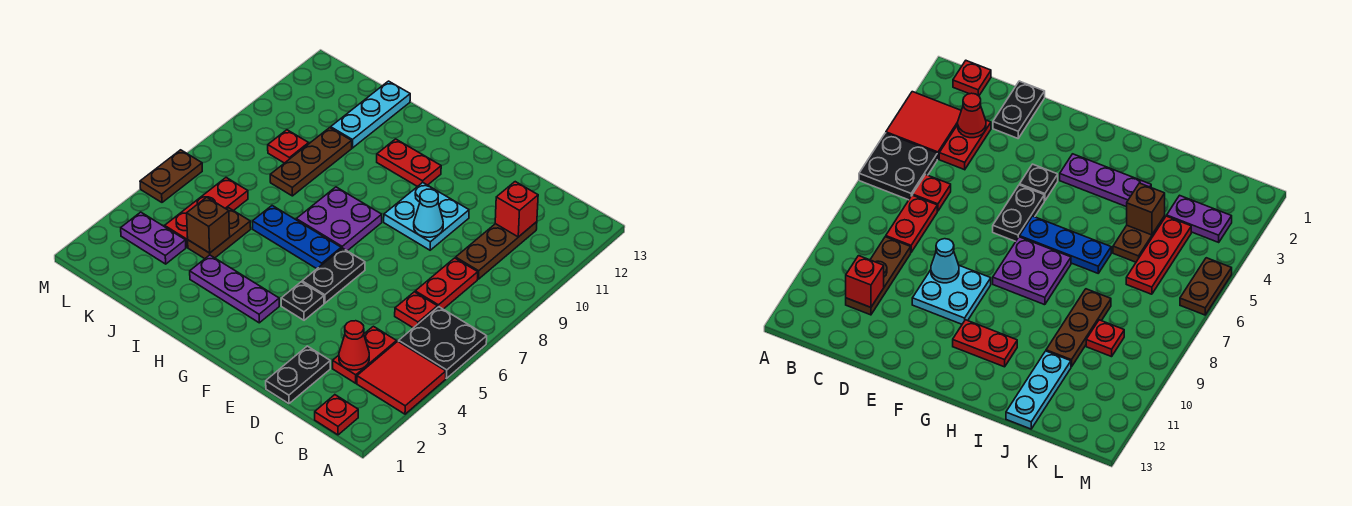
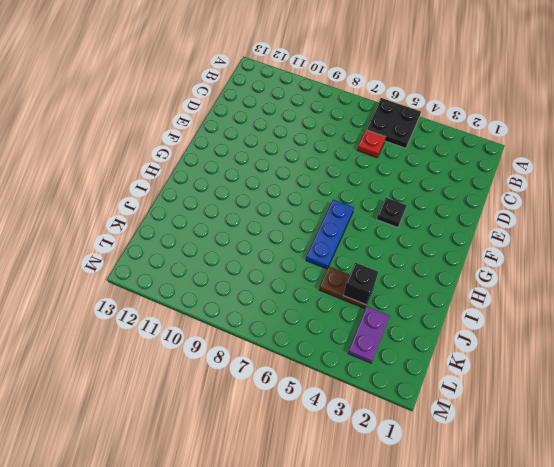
black 1x1 brick [344,263,378,305] -> brown 1x1 brick [187,197,230,253]
none -> red 2x2 tile [357,341,446,414]
none -> red 1x1 plate [315,395,358,435]
none -> red 1x2 plate [333,326,397,383]

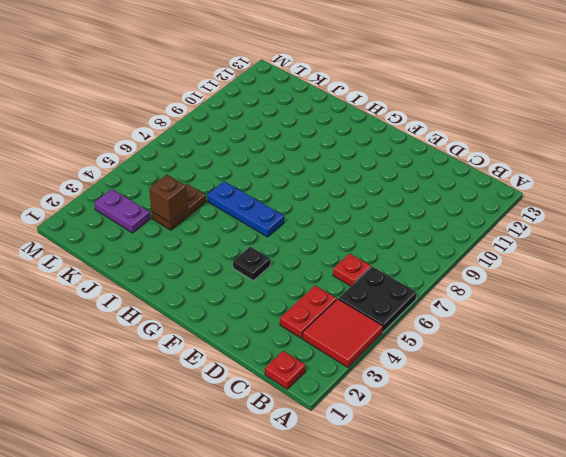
none -> red 1x2 plate [415,258,478,309]
none -> brown 1x3 plate [456,222,537,279]
none -> black 1x2 plate [266,346,330,404]

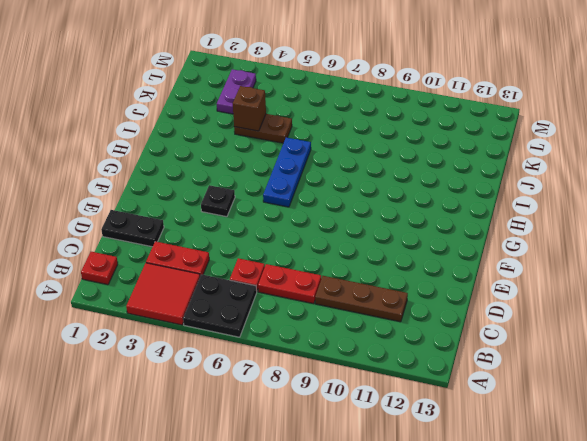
none -> cyan 2x2 plate [384,182,469,250]
none -> black 1x2 plate [302,248,365,303]
none -> purple 1x3 plate [190,255,279,323]

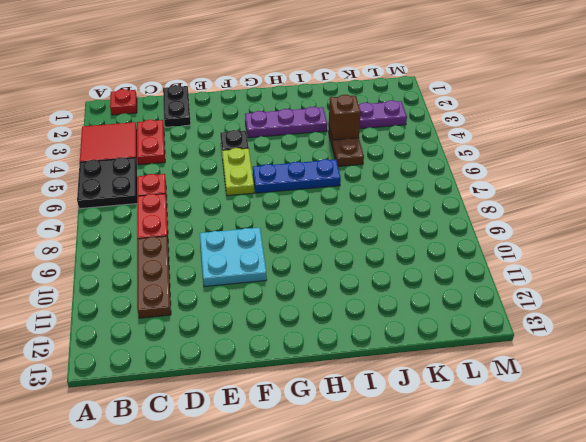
lime 1x2 plate [222,148,254,196] -> black 1x2 plate [302,248,365,303]
none -> purple 2x2 plate [296,187,382,251]
none -> red 1x2 plate [377,139,441,187]
none -> brown 1x3 plate [270,128,352,196]

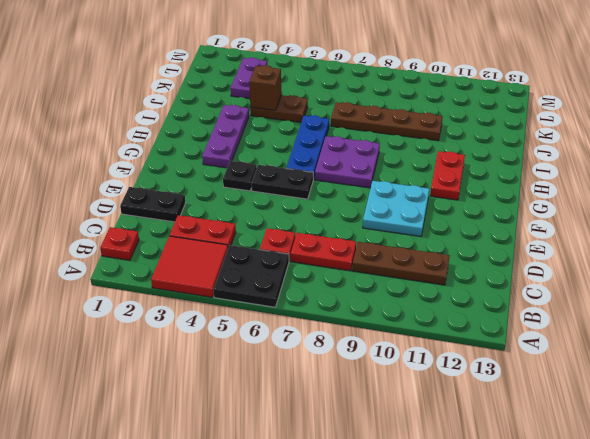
brown 1x4 plate [331,102,443,141] -> brown 1x3 plate [270,128,352,196]
none -> cyan 1x3 plate [331,81,410,148]
none -> red 1x3 plate [165,178,248,247]
none -> red 1x1 plate [268,130,309,163]

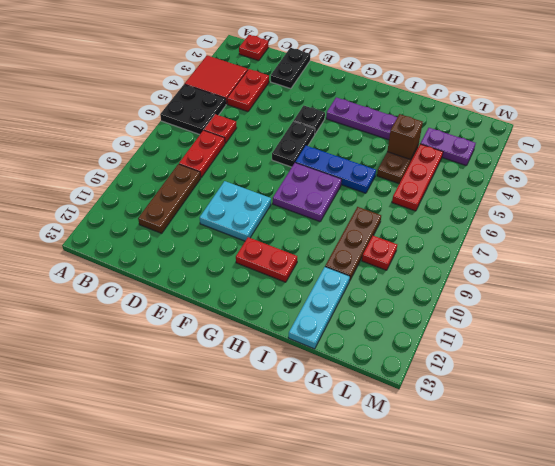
none -> brown 1x2 plate [140,150,202,202]
none -> red 1x1 cone [339,321,369,370]
none -> red 1x1 brick [495,182,538,237]

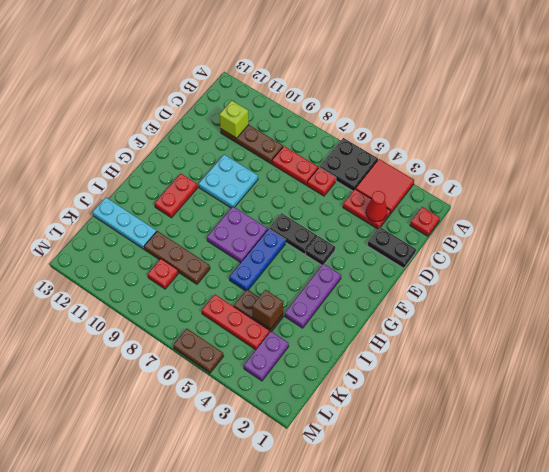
lime 1x1 brick [219,101,249,138] -> red 1x1 brick [495,182,538,237]
none -> cyan 1x1 cone [414,189,443,237]

